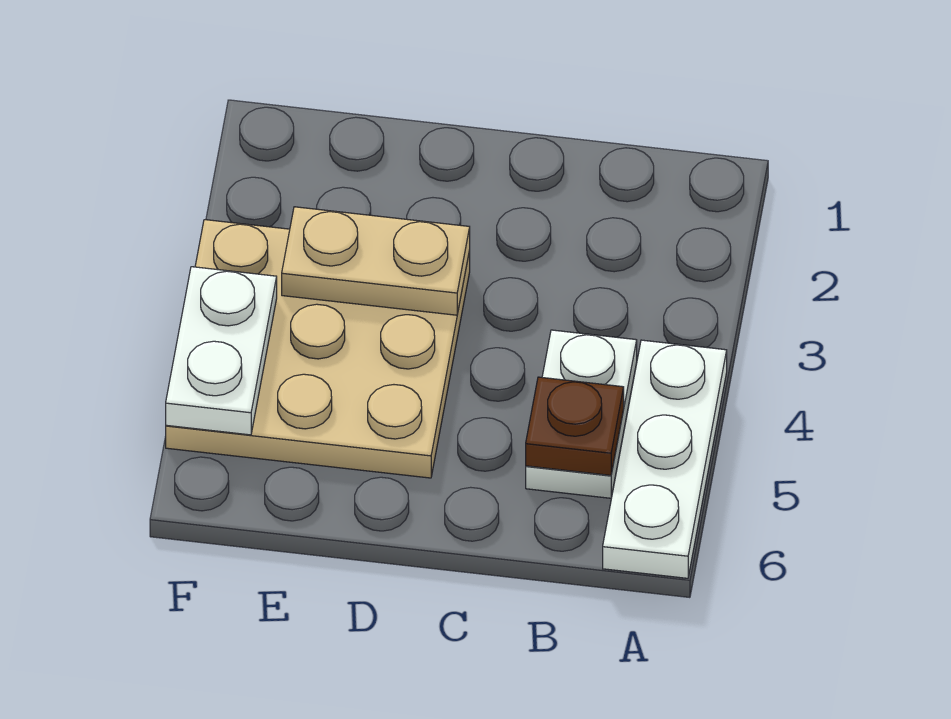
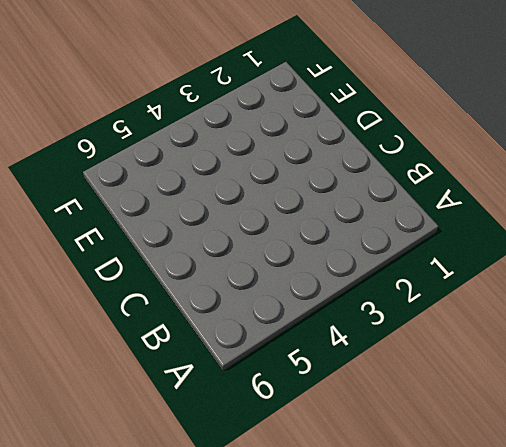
none -> white 1x3 plate [603,340,727,578]
none -> white 1x2 plate [526,330,637,498]

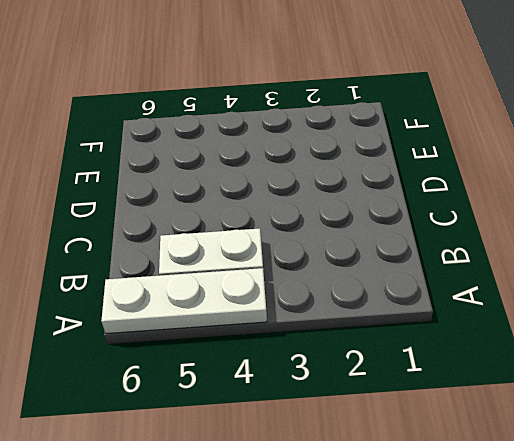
none -> tan 3x3 plate [166,220,470,478]
none -> brown 1x1 plate [526,377,624,475]

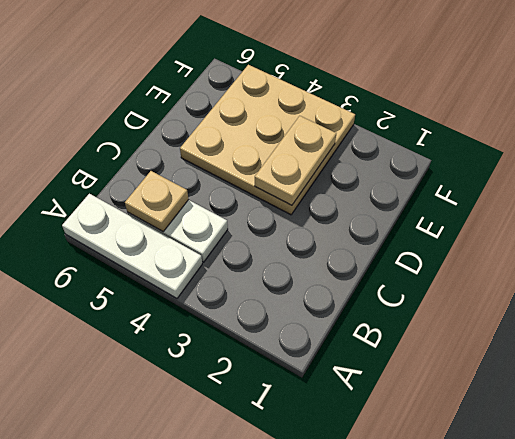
tan 1x1 plate [125,171,189,232] -> brown 1x1 plate [526,377,624,475]
none -> white 1x2 plate [166,267,277,435]

